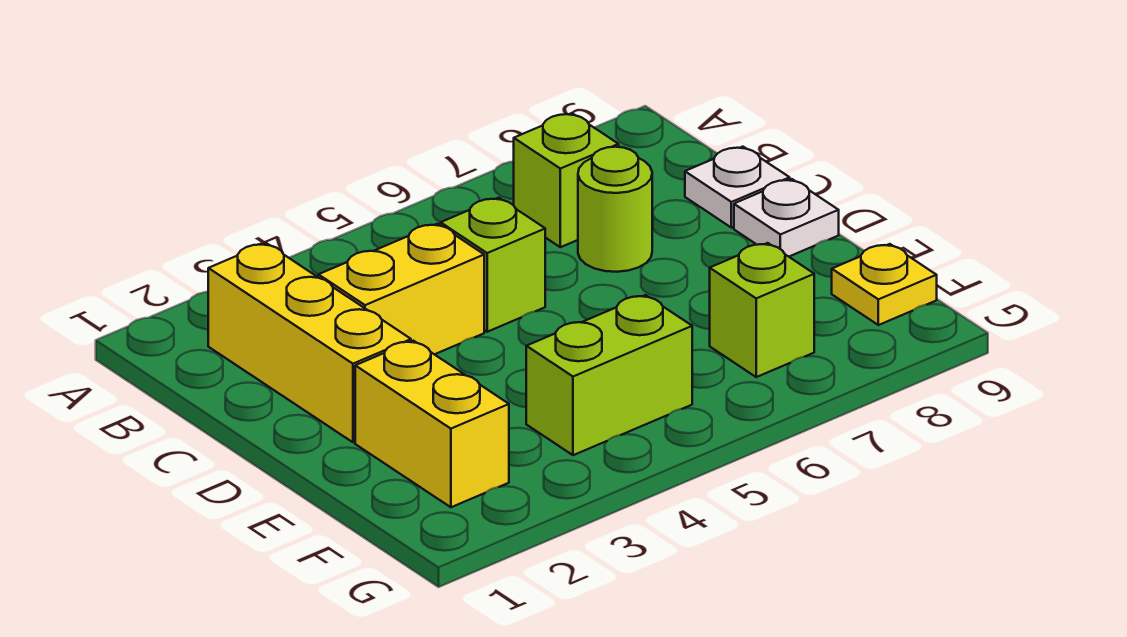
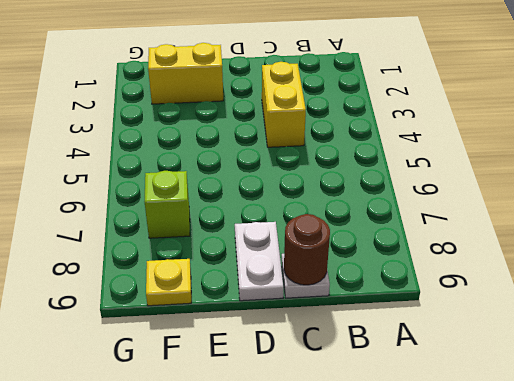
brown 1x1 round brick [284,214,330,285] -> none
white 1x2 plate [235,222,284,301] -> white 1x1 plate [734,179,839,257]
none -> yellow 1x3 brick [208,243,411,442]
none -> lime 1x1 brick [514,113,619,247]

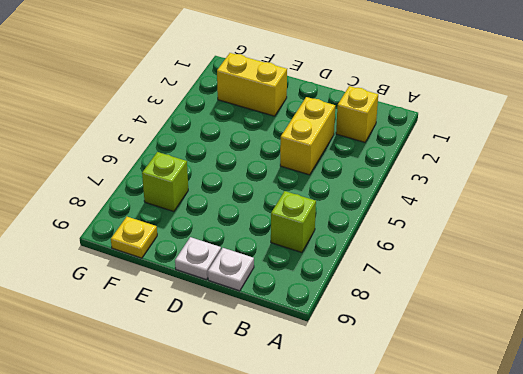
yellow 1x1 brick [336,86,378,142] -> yellow 1x3 brick [208,243,411,442]
none -> lime 1x1 brick [441,198,545,332]
none -> lime 1x1 round brick [578,147,652,272]

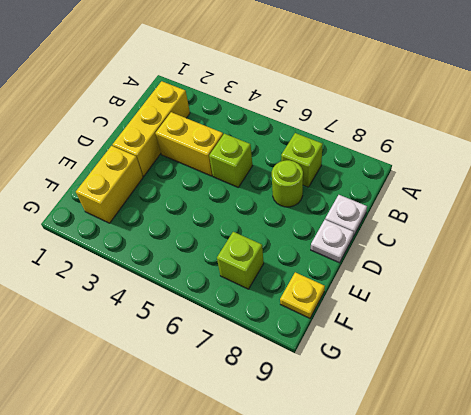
none -> lime 1x2 brick [526,295,692,455]

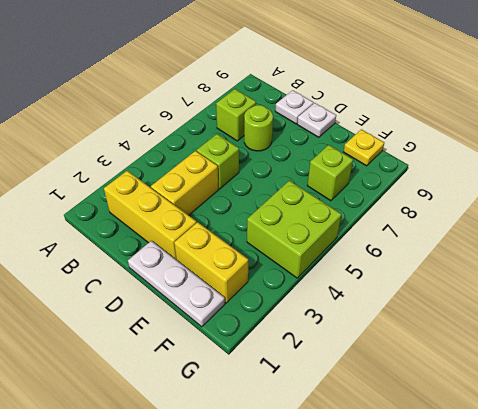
white 1x3 plate [128,241,225,327] -> none
lime 2x2 brick [247,181,341,278] -> lime 1x2 brick [526,295,692,455]

